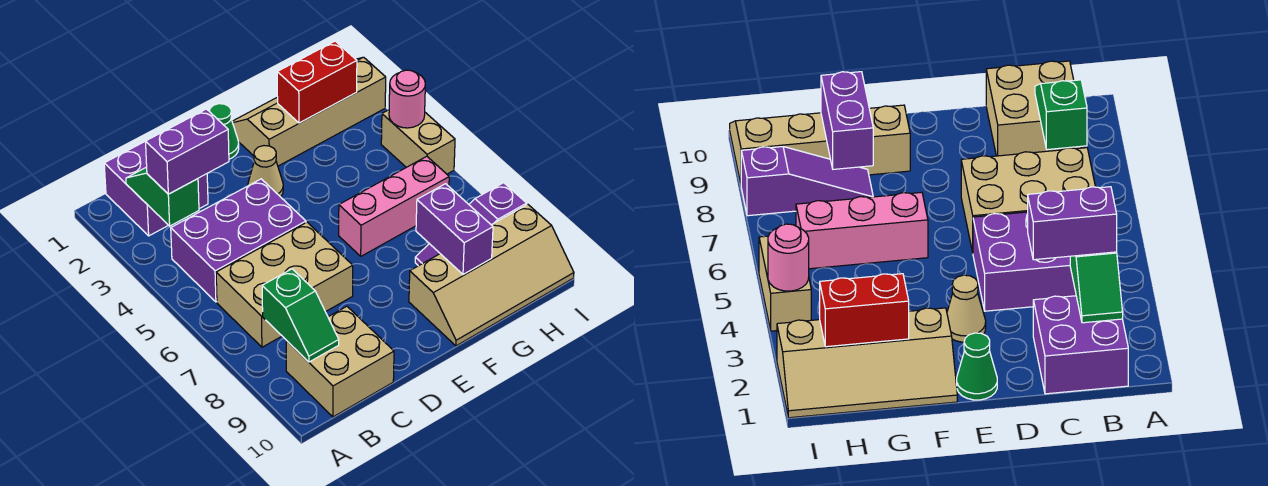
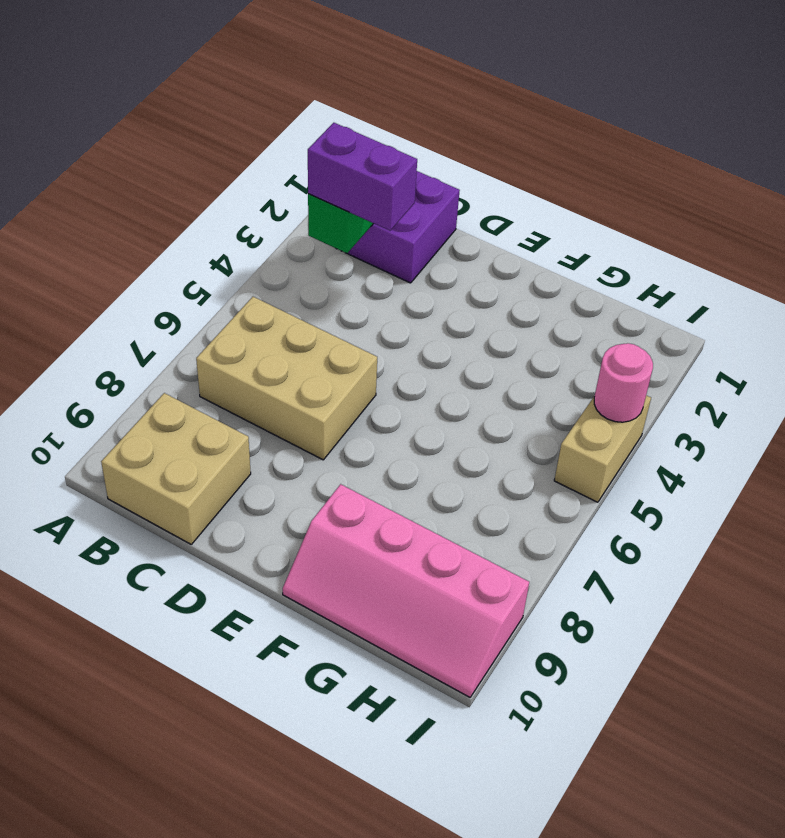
pink 2x4 slope [283,484,529,697] -> tan 2x4 slope [409,204,574,346]
none -> purple 2x3 brick [171,179,306,302]
none -> green 1x1 cone [209,104,239,159]
none -> tan 1x1 cone [248,146,283,197]

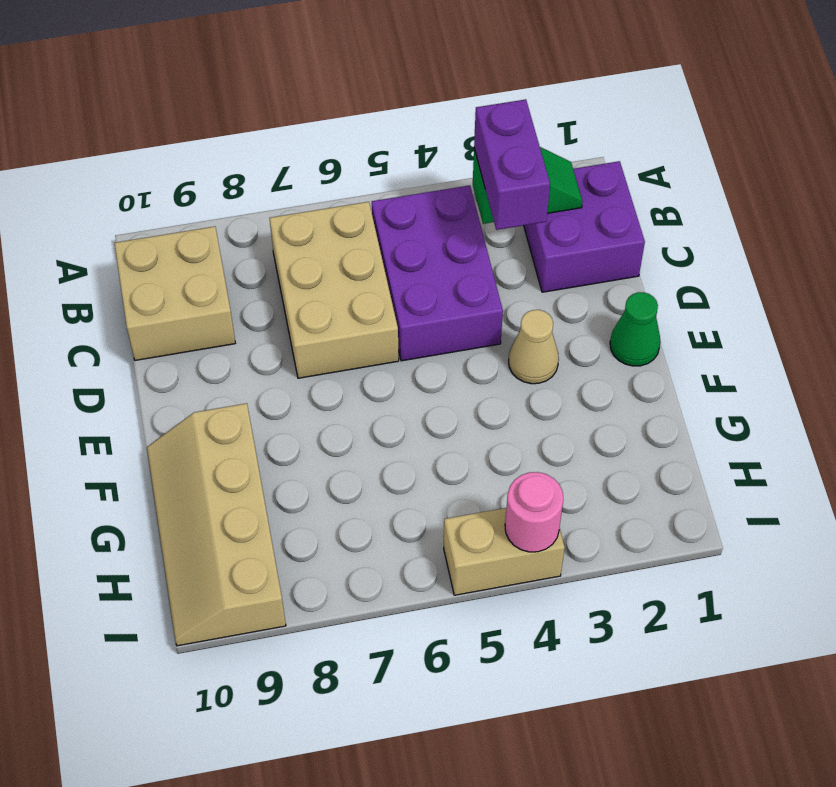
none -> tan 2x4 slope [232,57,386,166]
none -> pink 1x3 brick [339,156,449,256]
none -> purple 1x3 slope [415,183,527,266]

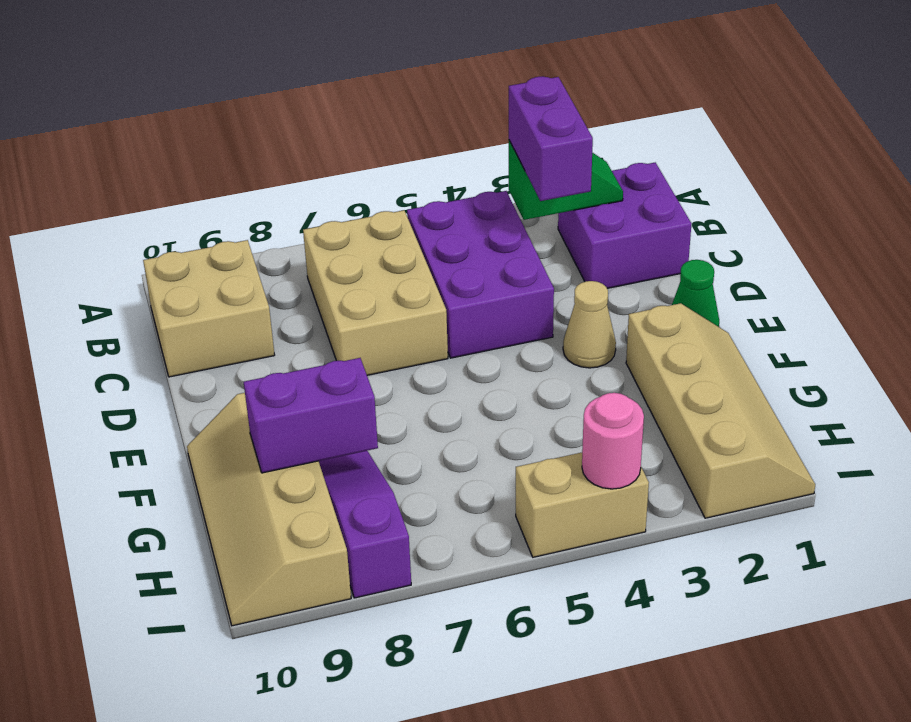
none -> pink 1x3 brick [339,156,449,256]
none -> green 1x2 slope [262,269,339,362]
none -> red 1x2 brick [277,41,357,123]

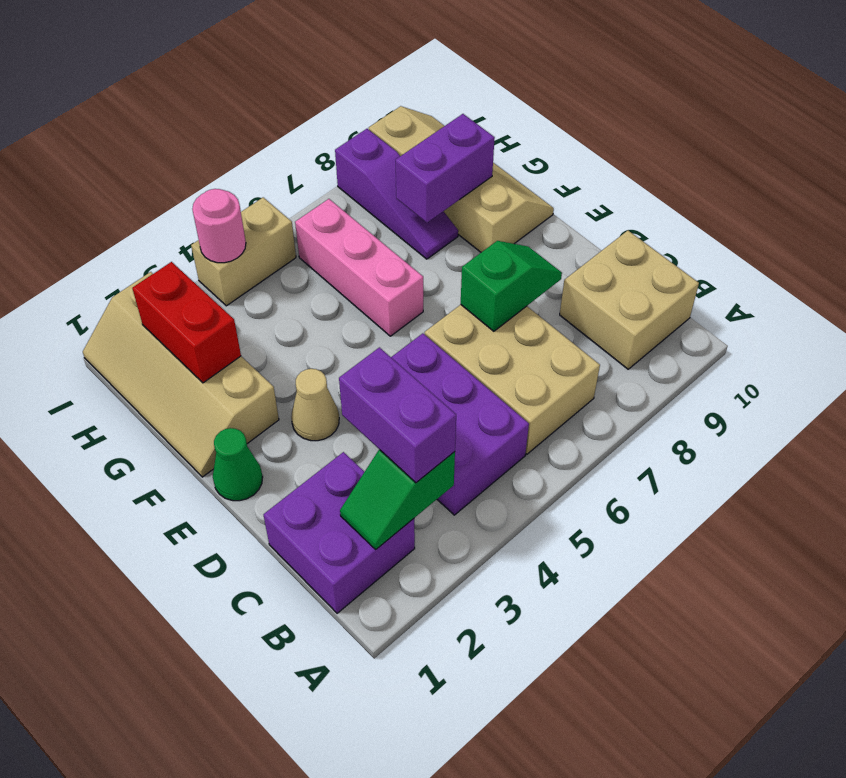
green 1x2 slope [461,241,562,331] -> green 1x2 slope moved to [262,269,339,362]

